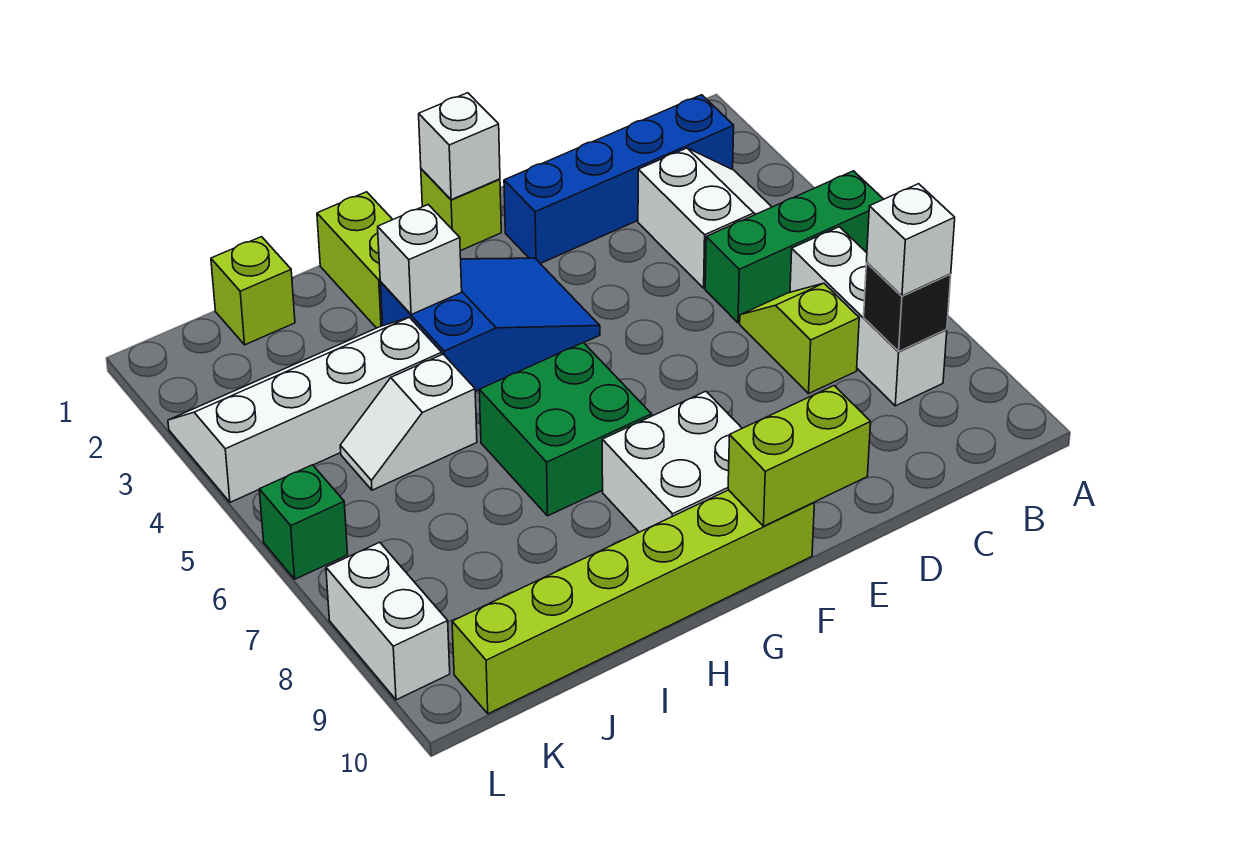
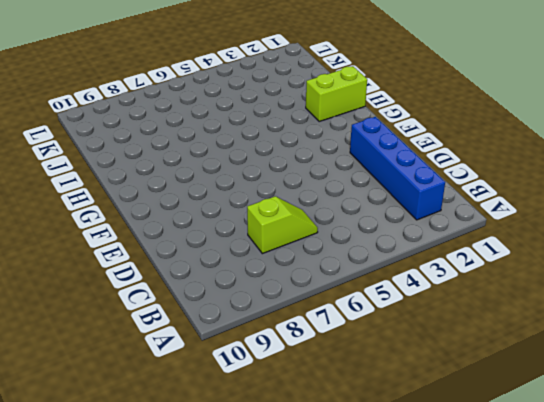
none -> green 1x3 brick [705,171,883,323]
none -> white 2x2 slope [638,148,771,288]
none -> white 1x3 brick [790,227,947,406]

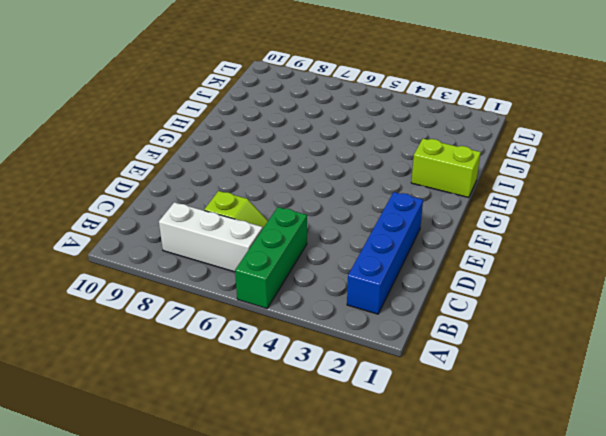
none -> white 2x2 slope [638,148,771,288]
none -> lime 1x1 brick [421,169,501,251]
none -> blue 2x3 slope [380,258,600,392]

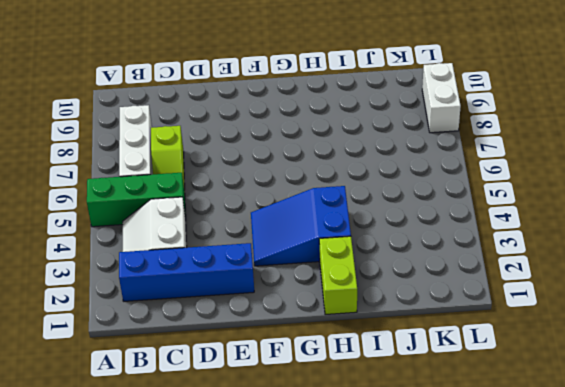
none -> lime 1x1 brick [421,169,501,251]
none -> white 2x2 brick [602,391,742,532]
none -> lime 1x6 brick [452,490,814,714]

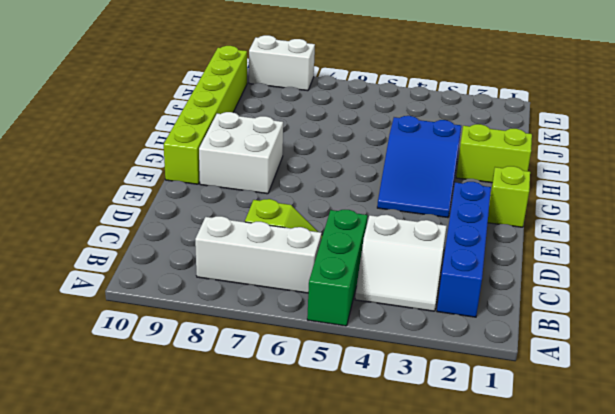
none -> green 2x2 brick [479,343,652,516]
none -> white 2x4 slope [168,317,442,502]
none -> white 1x2 slope [340,354,477,490]

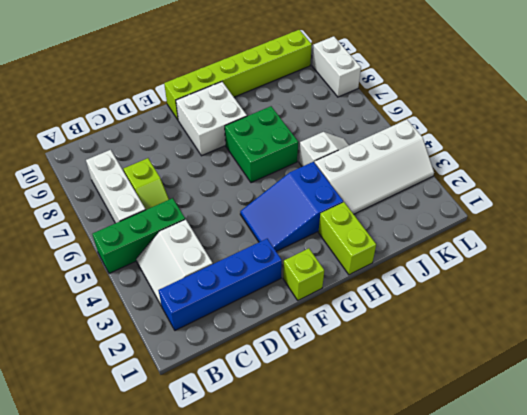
none -> lime 1x1 brick [211,237,295,345]
none -> green 1x1 brick [259,465,348,579]
none -> black 1x1 brick [864,263,951,351]

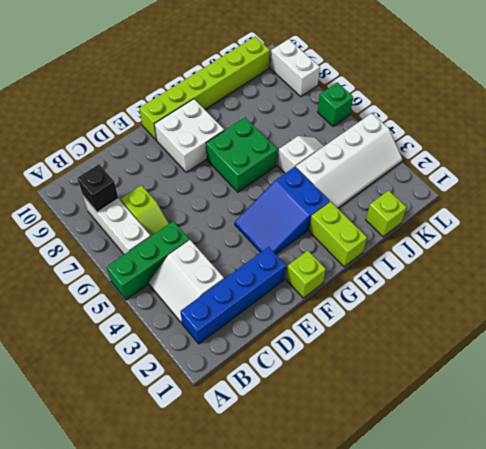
none -> lime 1x2 brick [728,386,870,526]
none -> white 1x1 brick [419,93,500,200]
none -> white 1x1 brick [378,205,462,314]

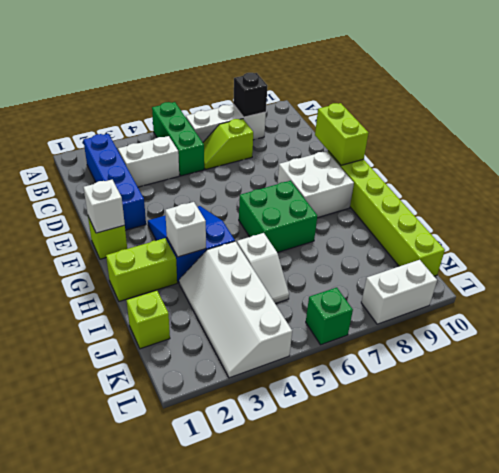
none -> white 1x1 brick [867,184,955,296]

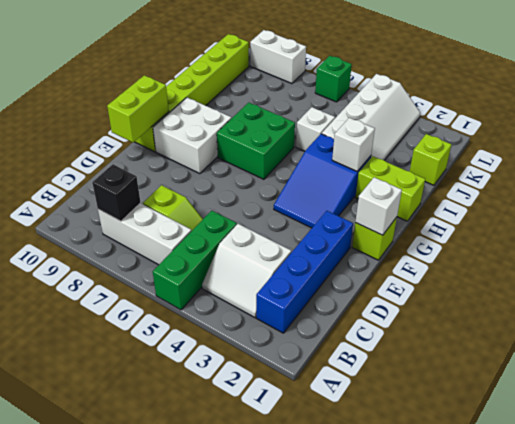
none -> white 1x1 brick [867,184,955,296]

